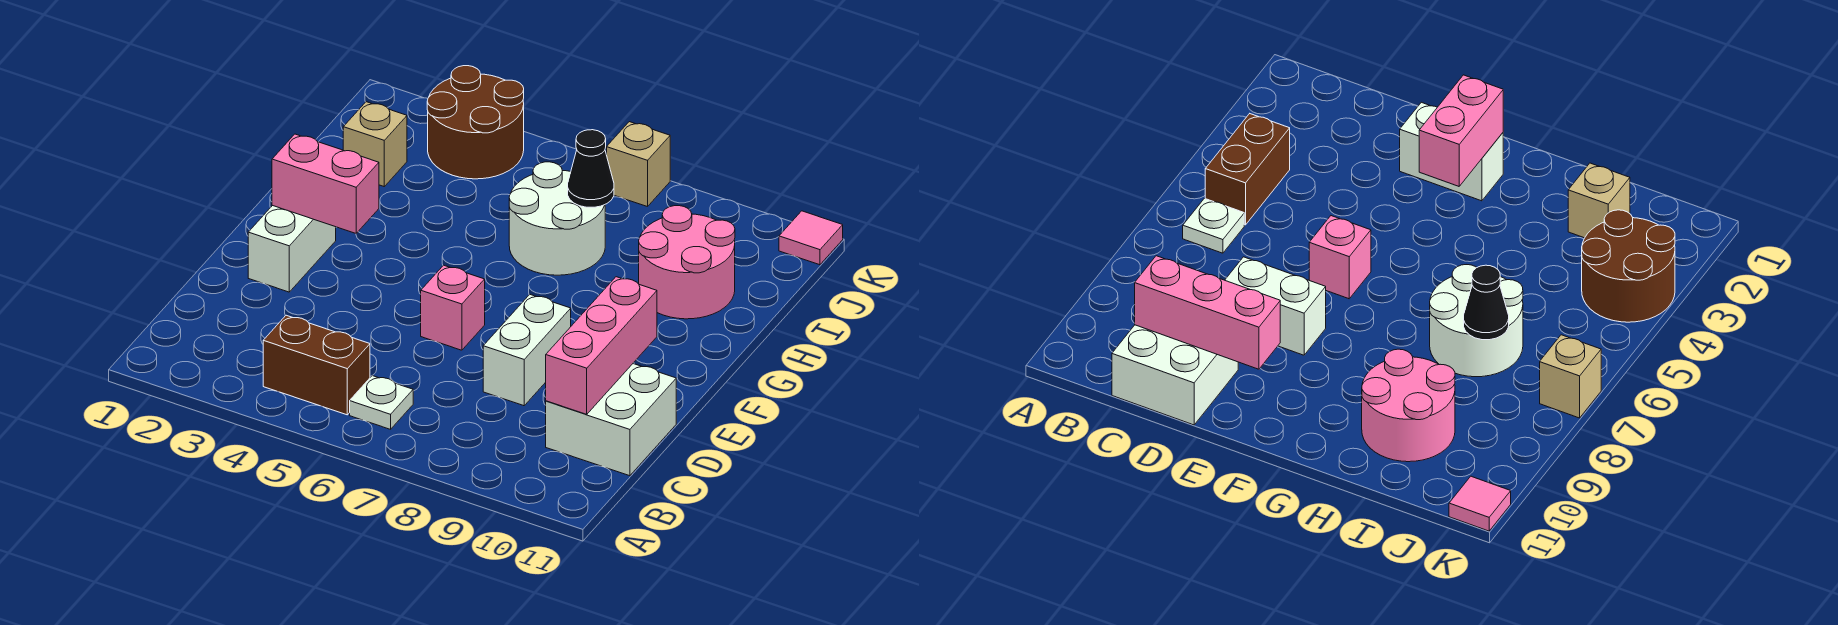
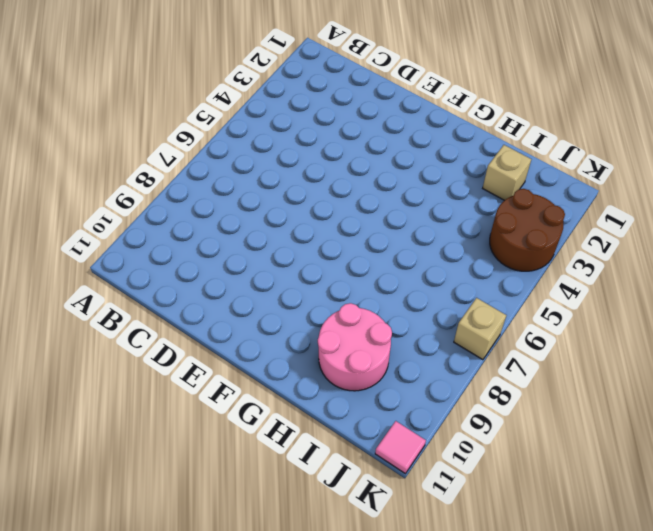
none -> brown 1x2 brick [263,315,370,415]
none -> white 1x1 plate [350,376,413,429]
none -> white 2x2 brick [546,364,676,476]

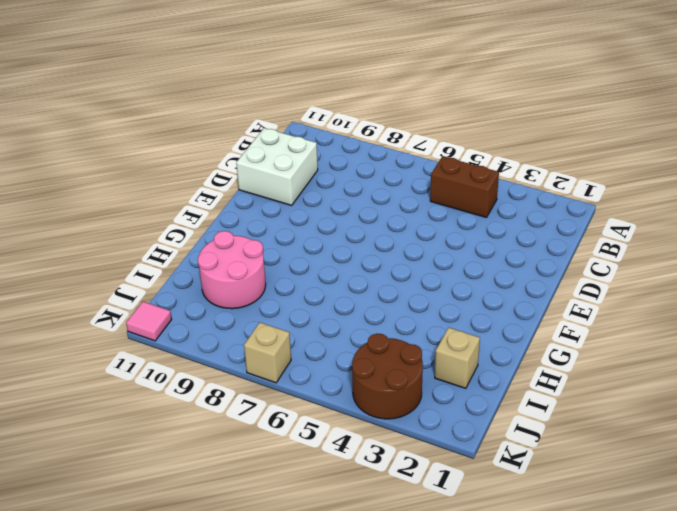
none -> white 1x1 plate [350,376,413,429]
none -> white 1x2 brick [483,295,571,406]
none -> white 1x2 brick [248,205,336,292]

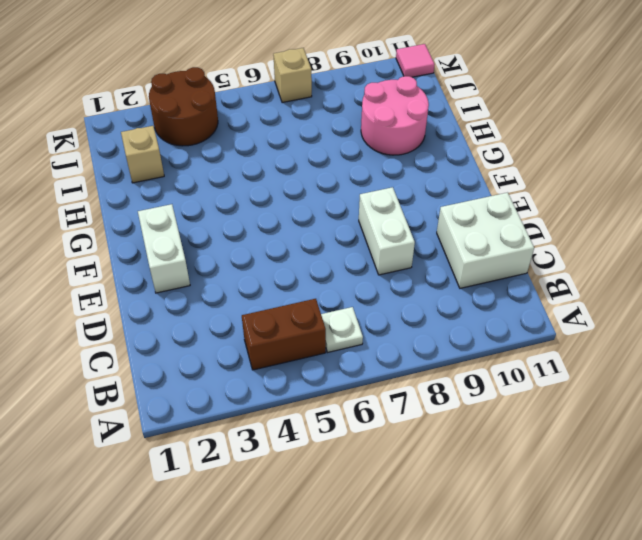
none -> pink 1x1 brick [421,265,485,350]
none -> white 2x2 round brick [509,162,605,275]
none -> pink 1x3 brick [546,277,657,414]

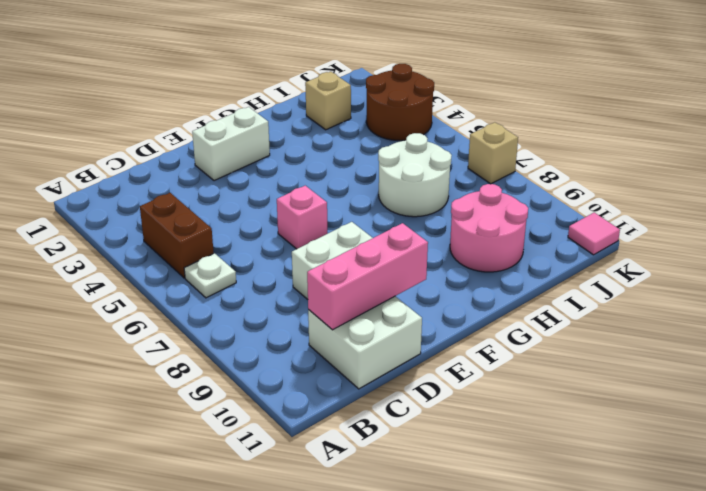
none -> pink 1x2 brick [272,134,379,233]
none -> black 1x1 cone [568,130,614,207]

